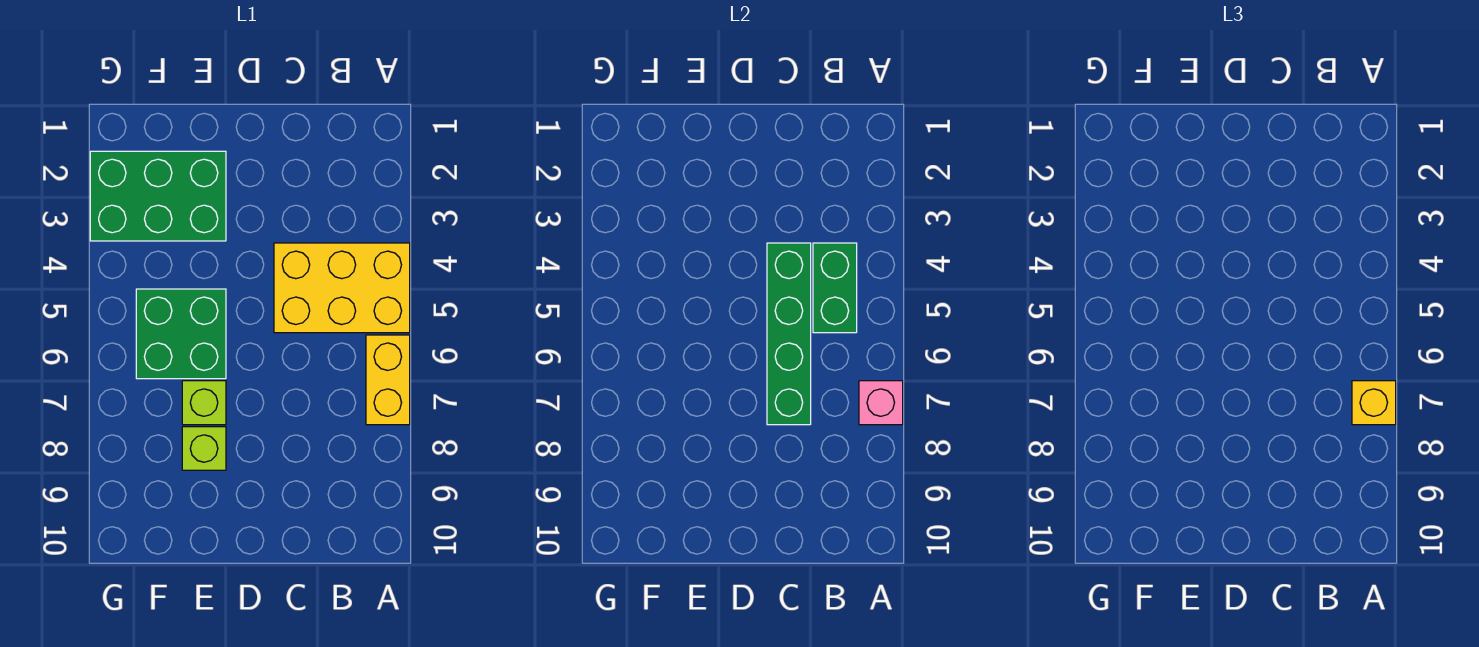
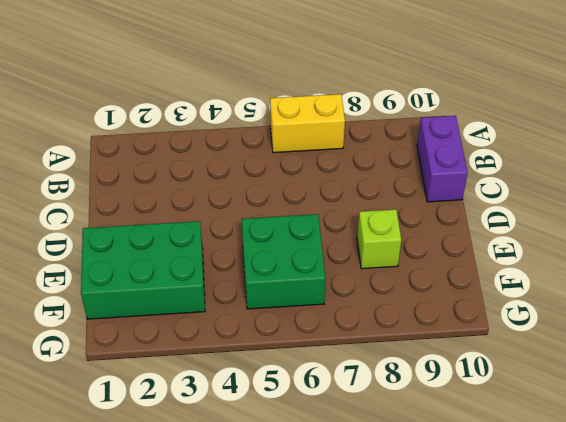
purple 1x2 brick [417,116,468,202] -> none
green 2x3 brick [81,221,205,319] -> green 2x3 brick turned to [90,151,226,241]
none -> yellow 2x3 brick [274,243,410,333]
none -> lime 1x1 brick [182,381,226,425]

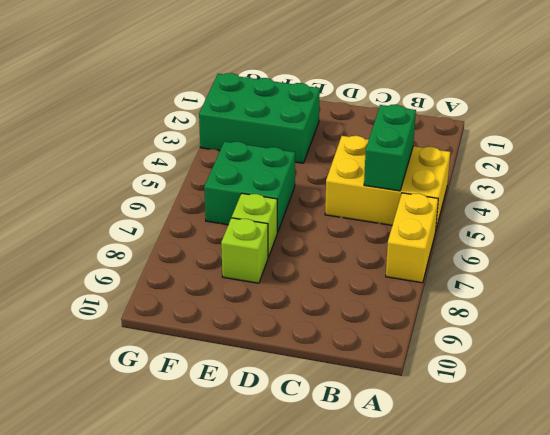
none -> pink 1x1 brick [859,381,903,425]
none -> green 1x4 brick [767,243,811,425]

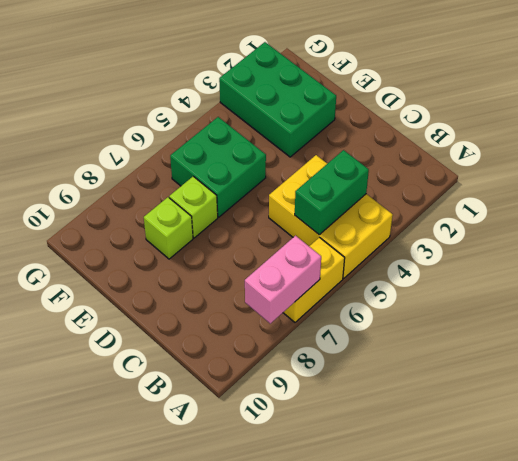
pink 1x2 brick [245,236,321,324] -> pink 1x1 brick [859,381,903,425]
none -> green 1x4 brick [767,243,811,425]
none -> yellow 1x1 brick [1352,381,1396,425]

